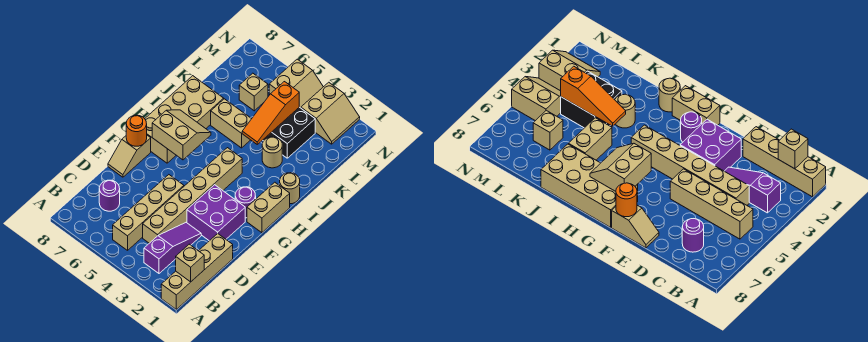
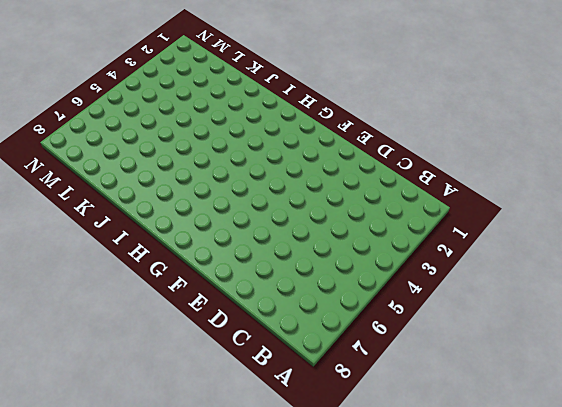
none -> tan 1x4 brick [161,234,233,309]
none -> purple 1x3 slope [144,223,201,273]
none -> tan 1x4 brick [113,175,184,250]

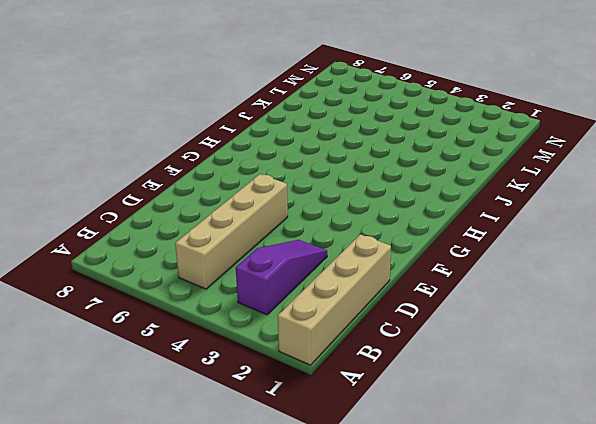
none -> tan 1x6 brick [143,148,242,243]
none -> purple 1x1 round brick [99,180,120,211]
none -> purple 2x2 brick [187,185,245,241]

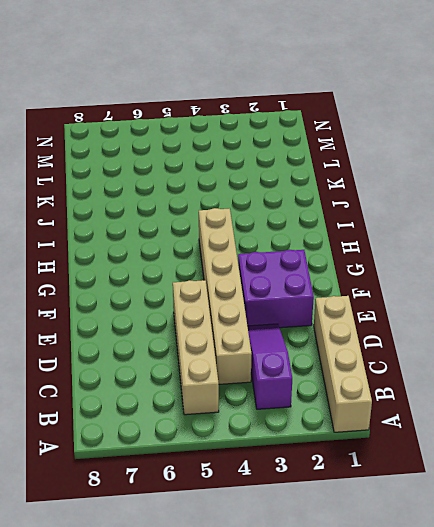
none -> purple 1x1 round brick [99,180,120,211]
none -> tan 1x2 slope [108,135,151,177]
none -> tan 1x2 brick [247,182,290,233]

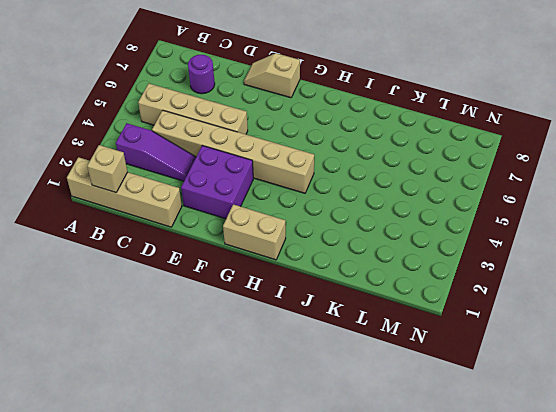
none -> purple 1x1 round brick [235,187,256,218]
none -> tan 2x4 brick [145,76,224,163]
none -> tan 1x1 round brick [280,173,300,204]

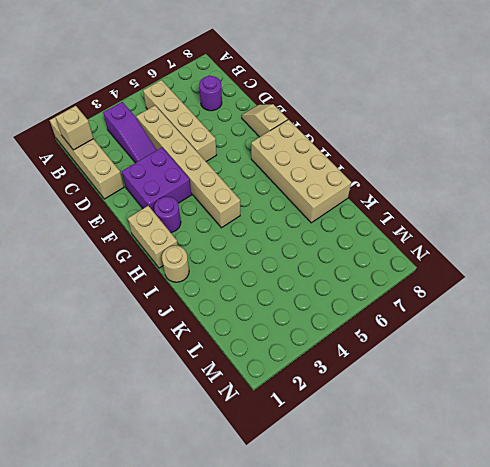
none -> tan 1x1 round brick [262,137,282,168]
none -> tan 1x2 brick [211,99,251,148]
none -> black 2x2 brick [263,107,315,158]

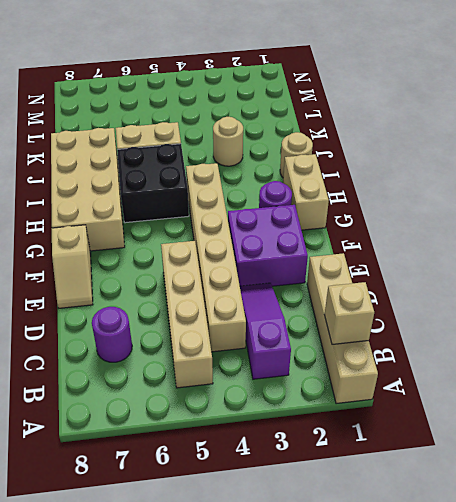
black 2x2 brick [117,144,189,223] -> black 2x2 brick moved to [263,107,315,158]
none -> tan 1x1 brick [239,73,268,111]
none -> tan 2x2 slope [301,82,360,144]
none -> tan 2x2 slope [269,59,323,108]

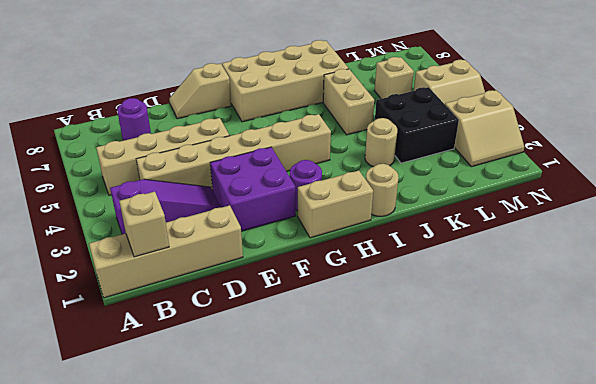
none -> orange 1x1 round brick [126,115,147,146]
none -> tan 2x2 slope [152,110,211,160]
none -> orange 1x3 slope [242,82,299,144]

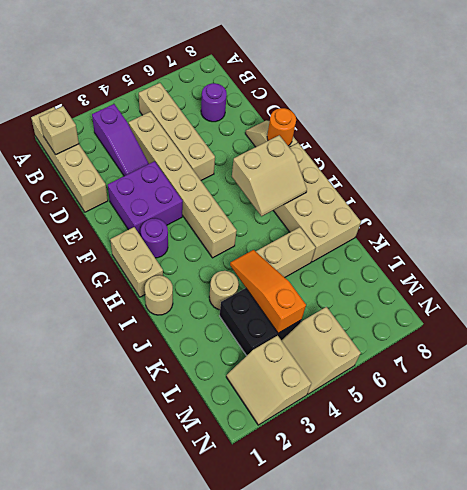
none -> tan 1x1 brick [239,73,268,111]

